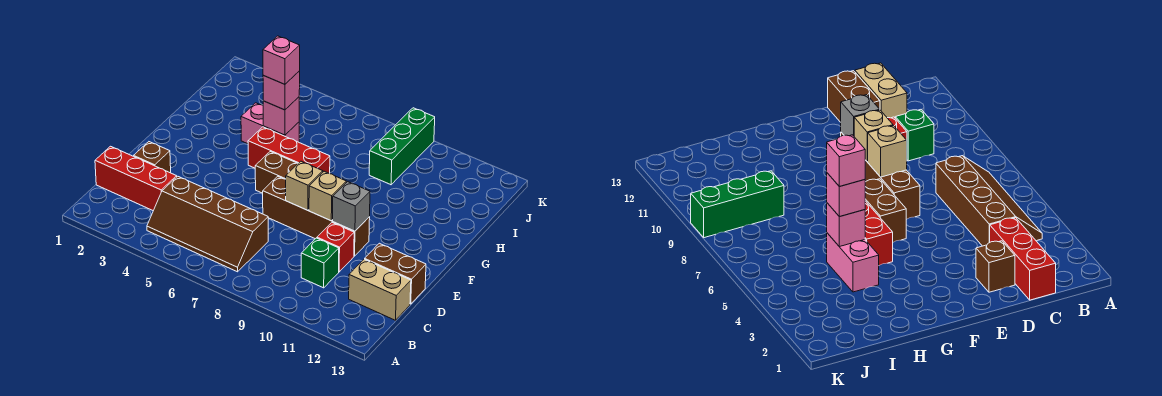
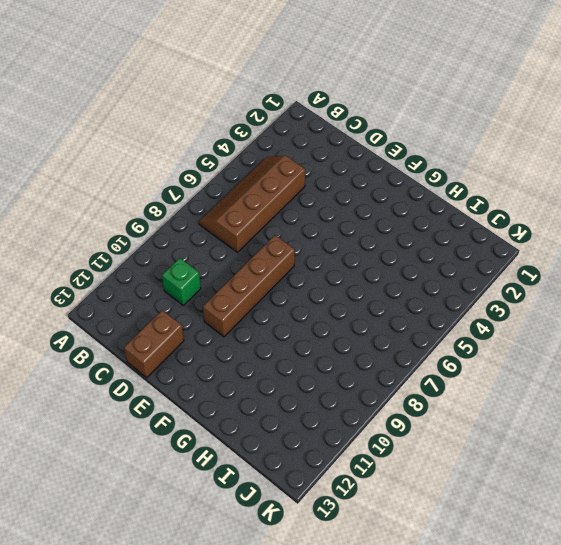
none -> red 1x3 brick [95,146,177,211]
none -> tan 1x2 brick [349,259,411,320]
none -> brown 1x1 brick [134,142,171,173]

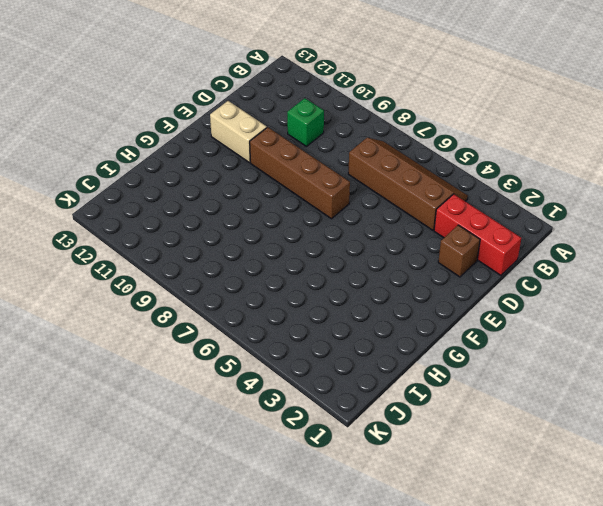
tan 1x2 brick [210,101,267,163] -> tan 1x2 brick moved to [349,259,411,320]
none -> red 1x1 brick [317,223,354,272]
none -> brown 1x2 brick [365,243,426,304]
none -> brown 1x2 brick [255,152,298,193]

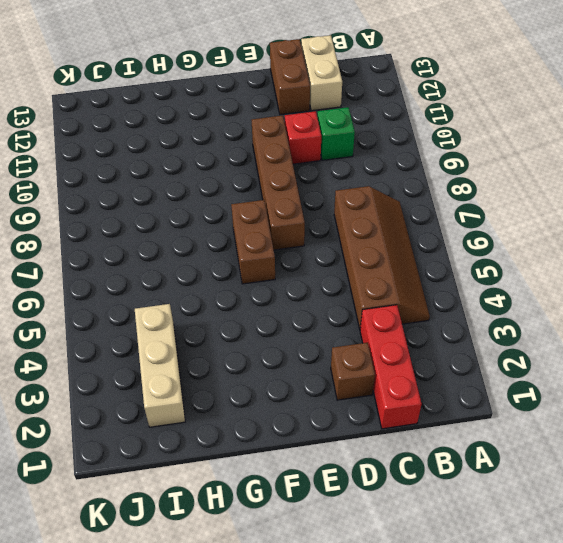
tan 1x3 brick [135,304,185,427] -> none
none -> red 1x3 brick [248,127,330,174]
none -> pink 1x2 brick [241,103,299,144]
none -> green 1x3 brick [369,108,435,185]

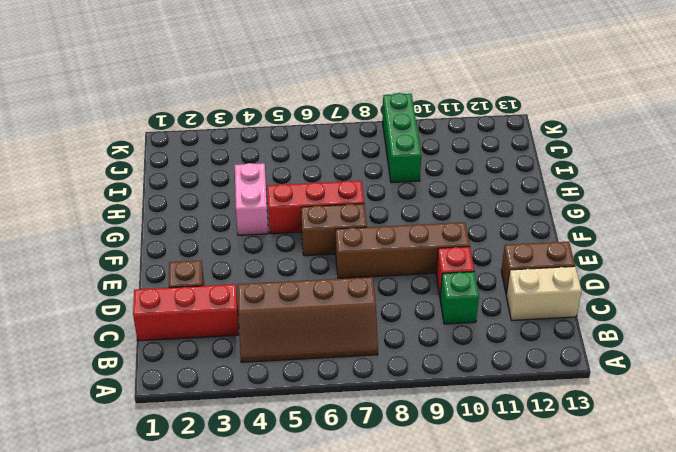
pink 1x2 brick [235,163,268,235] -> pink 1x2 brick turned to [241,103,299,144]
none -> tan 1x1 brick [286,161,323,210]
none -> tan 1x1 brick [309,171,346,221]
none -> grey 1x1 brick [333,182,370,231]

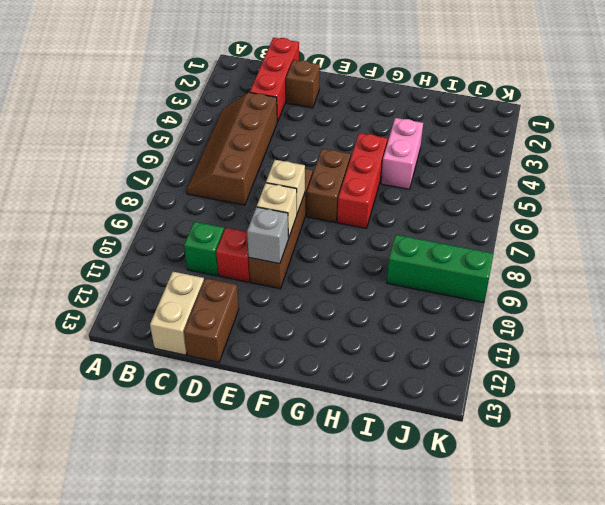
none -> pink 1x1 brick [263,97,299,135]
none -> pink 1x1 brick [263,71,300,110]
none -> pink 1x1 brick [263,36,300,84]

